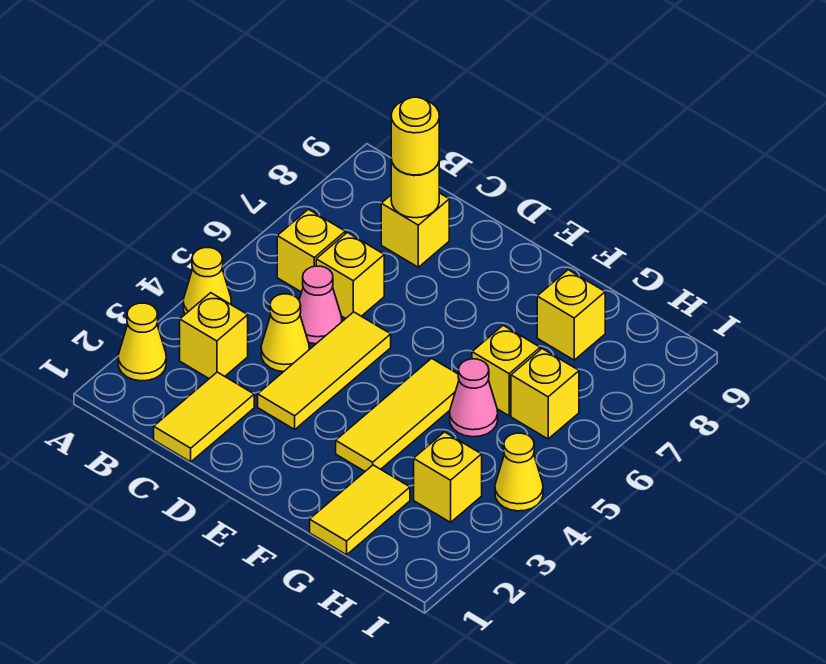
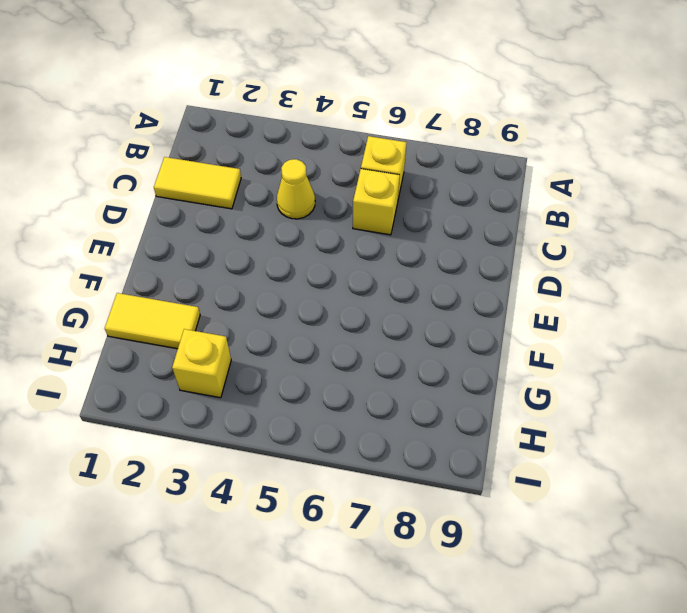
none -> yellow 1x1 cone [118,303,166,381]
none -> yellow 1x1 cone [183,248,231,314]
none -> yellow 1x1 brick [180,293,248,379]

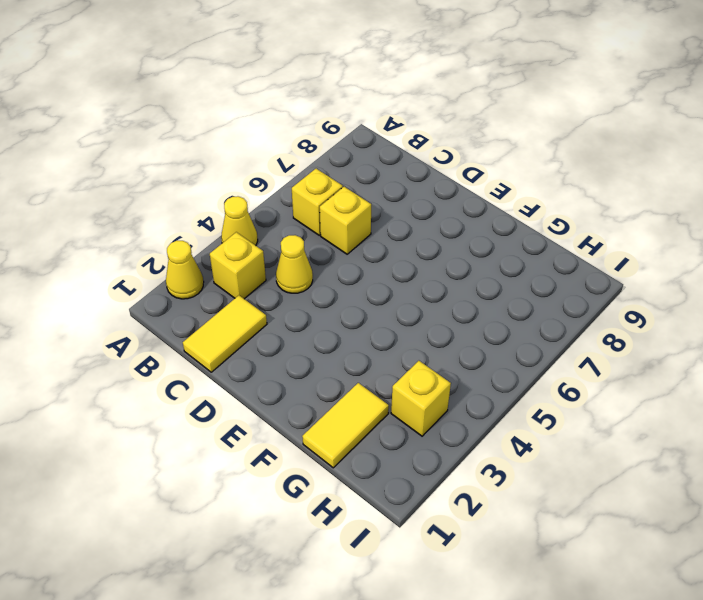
none -> pink 1x1 cone [299,266,342,344]
none -> yellow 1x1 brick [381,193,449,267]
none -> yellow 1x3 tile [258,312,391,429]

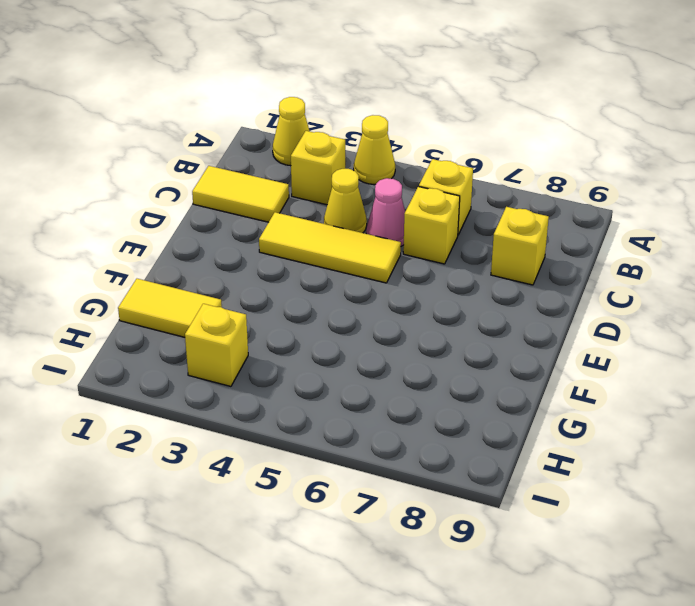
none -> yellow 1x3 tile [336,358,459,471]
none -> pink 1x1 cone [450,359,498,437]
none -> yellow 1x1 brick [472,325,540,416]

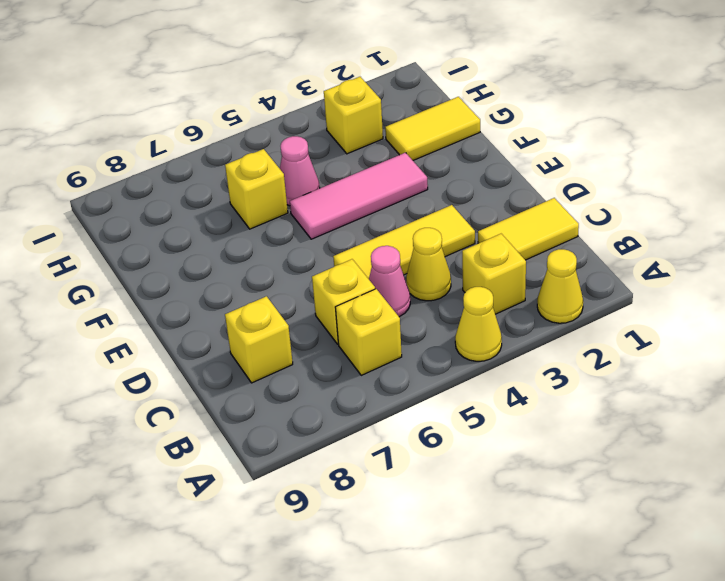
pink 1x3 tile [290,153,428,239] -> yellow 1x3 tile [336,358,459,471]
none -> yellow 1x1 brick [537,270,605,360]
none -> yellow 1x1 brick [511,349,579,439]
none -> yellow 1x1 cone [495,433,543,511]

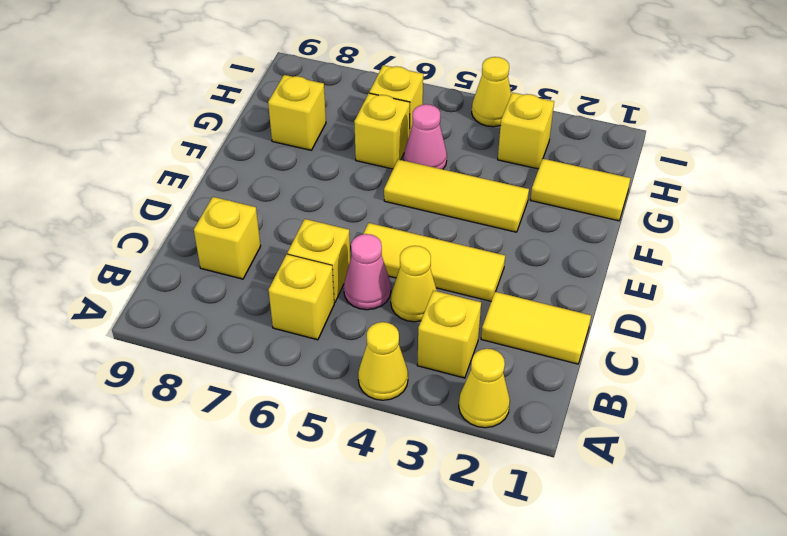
none -> yellow 1x1 round brick [391,159,439,218]
none -> yellow 1x1 round brick [391,97,439,175]

